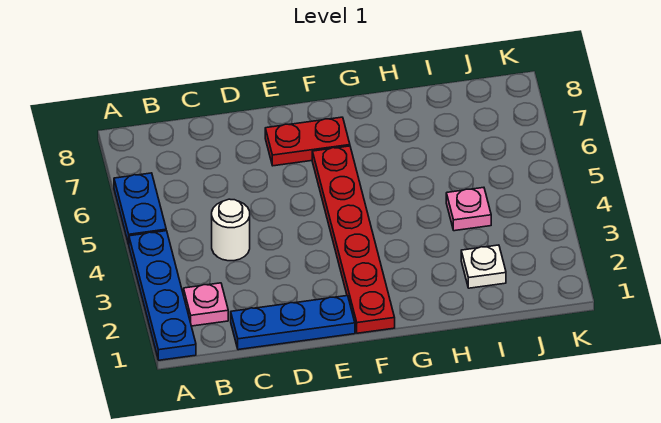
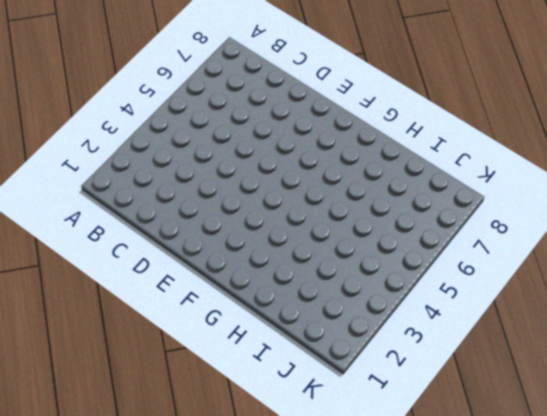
none -> blue 1x4 plate [129,231,196,360]
none -> blue 1x2 plate [114,173,166,245]

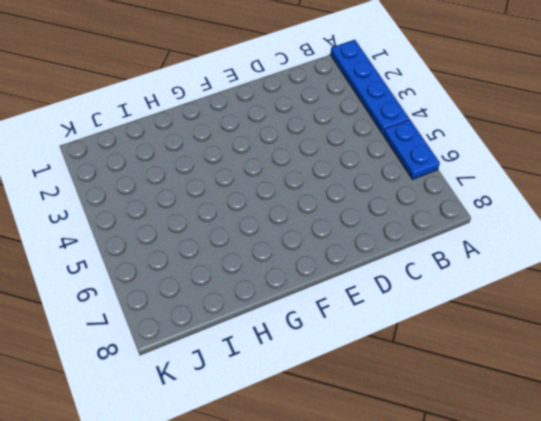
none -> pink 1x1 plate [184,283,228,326]
none -> blue 1x3 plate [231,296,355,350]

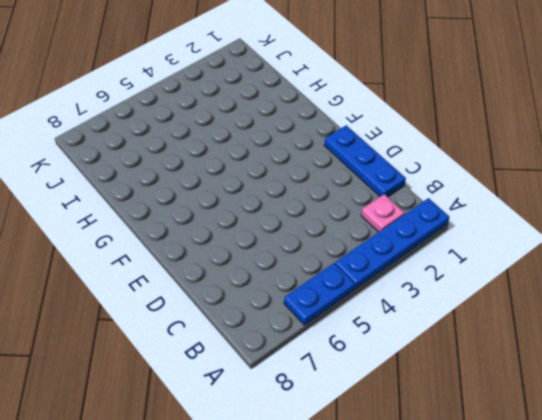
none -> white 1x1 round brick [211,199,250,261]
none -> red 1x2 plate [265,117,350,166]

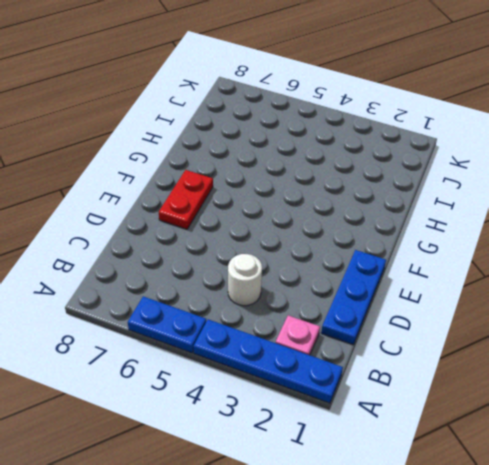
none -> red 1x6 plate [312,146,395,333]
none -> white 1x1 plate [461,245,506,288]

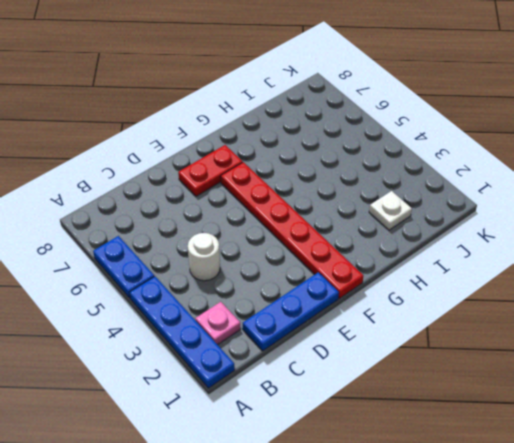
none -> pink 1x1 plate [446,187,491,231]

